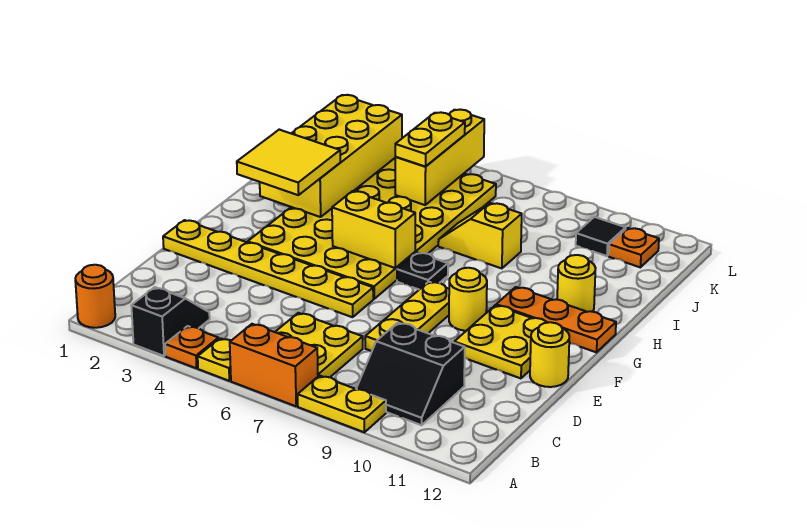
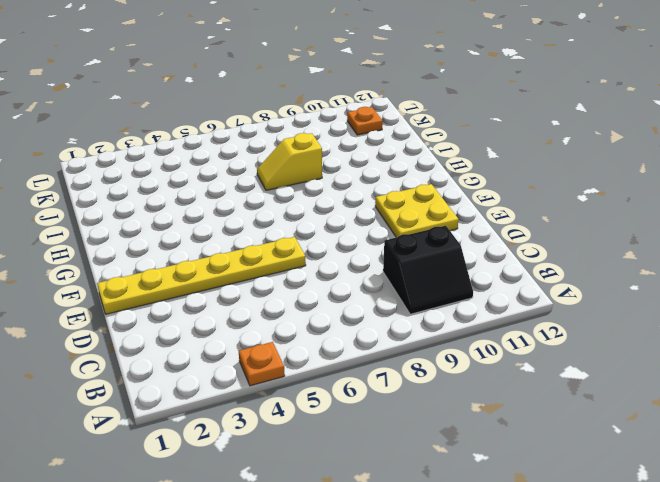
none -> orange 1x1 round brick [75,265,115,328]
none -> black 1x2 slope [131,287,210,356]
none -> yellow 1x1 plate [198,338,231,381]

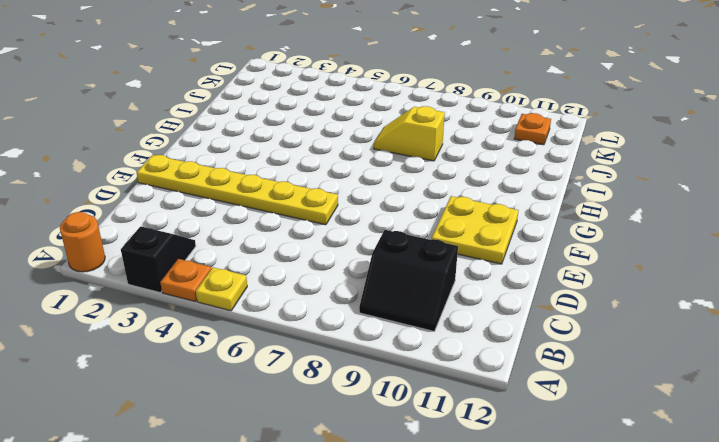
none -> orange 1x2 brick [230,324,318,406]
none -> yellow 1x2 plate [298,376,386,432]
none -> yellow 2x2 plate [276,313,363,377]

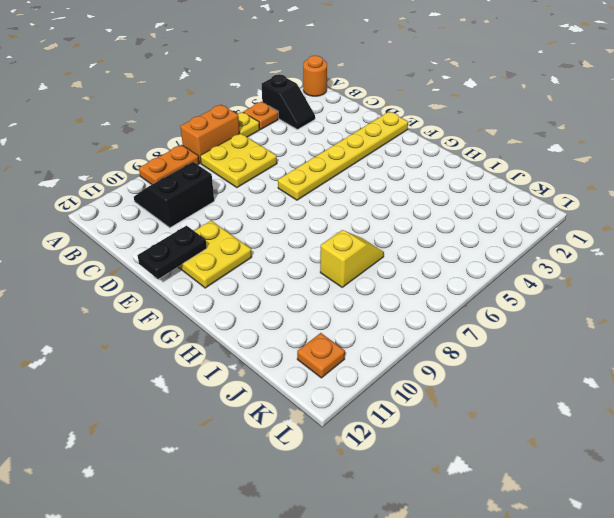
orange 1x2 plate [139,145,199,184] -> yellow 1x2 plate [298,376,386,432]
black 1x2 plate [138,226,207,279] -> none
none -> yellow 1x3 plate [365,282,449,351]
none -> yellow 1x1 round brick [530,322,569,387]
none -> yellow 4x6 plate [248,158,496,299]

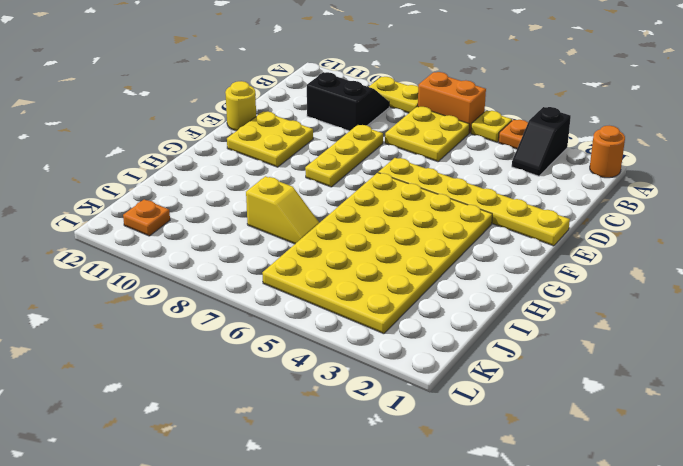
none -> yellow 1x1 round brick [449,268,487,331]
none -> black 1x1 plate [397,253,448,290]
none -> orange 1x3 plate [496,287,616,352]

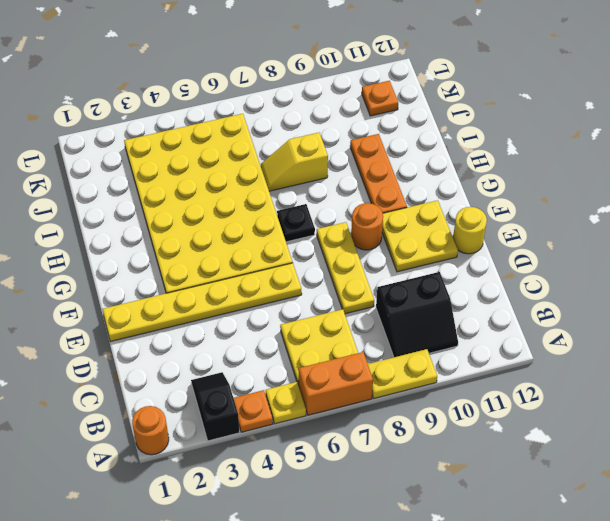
orange 1x1 round brick [351,203,383,250] -> yellow 1x1 round brick [449,268,487,331]
orange 1x3 plate [350,134,407,213] -> orange 1x3 plate turned to [496,287,616,352]
none -> yellow 1x1 round brick [557,255,596,312]
none -> black 1x1 tile [576,217,626,256]
none -> yellow 1x2 brick [332,191,415,268]

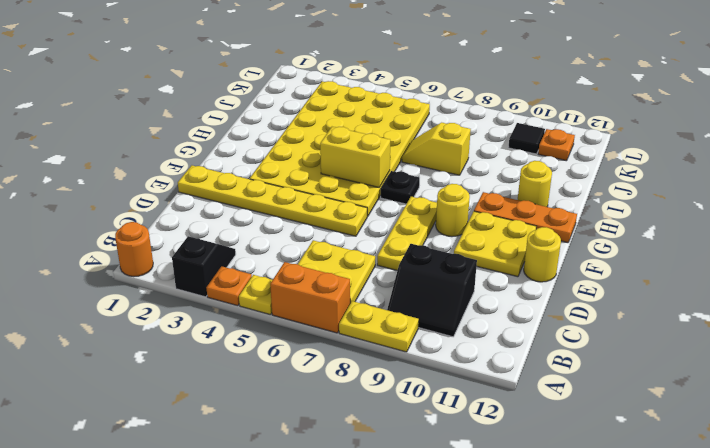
none -> yellow 2x4 brick [260,95,402,217]
none -> yellow 1x3 brick [395,110,484,205]
none -> yellow 2x2 tile [237,130,340,195]

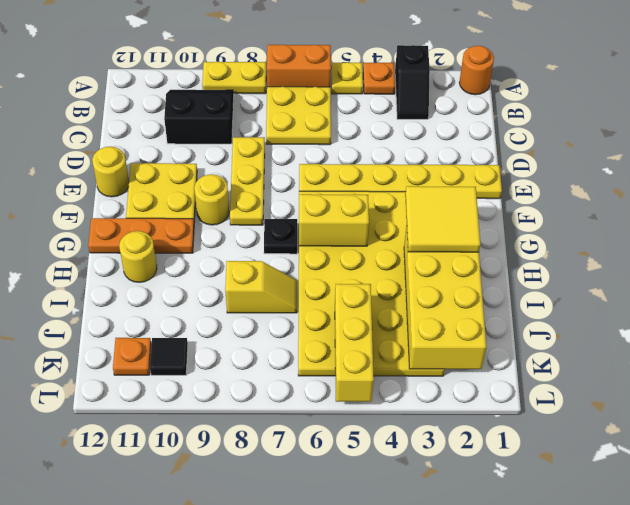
none -> yellow 1x2 plate [395,112,465,167]

